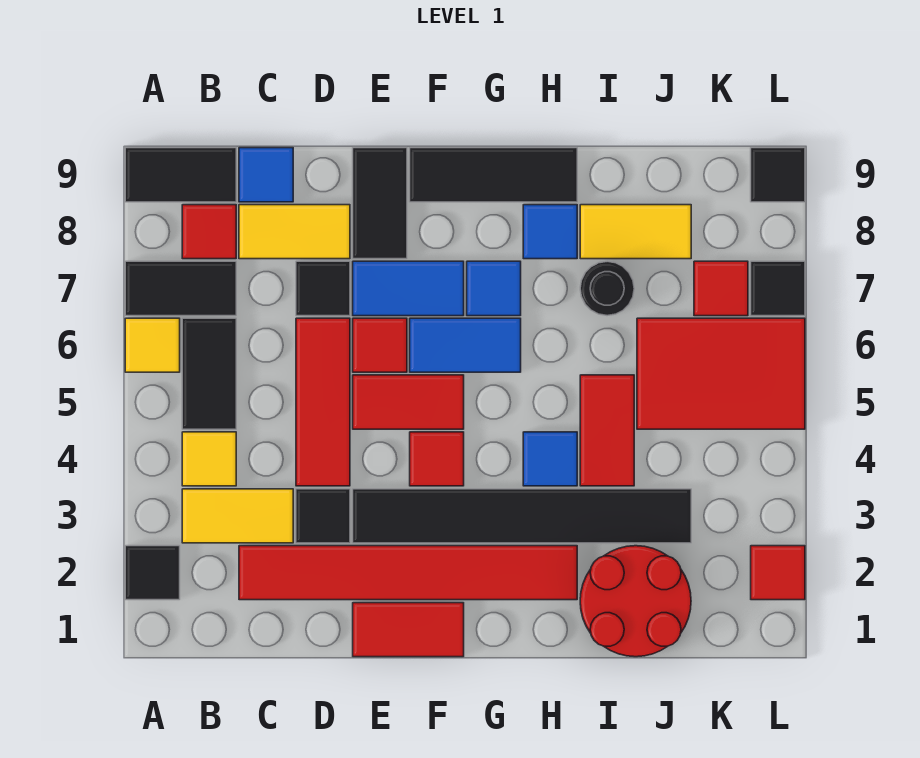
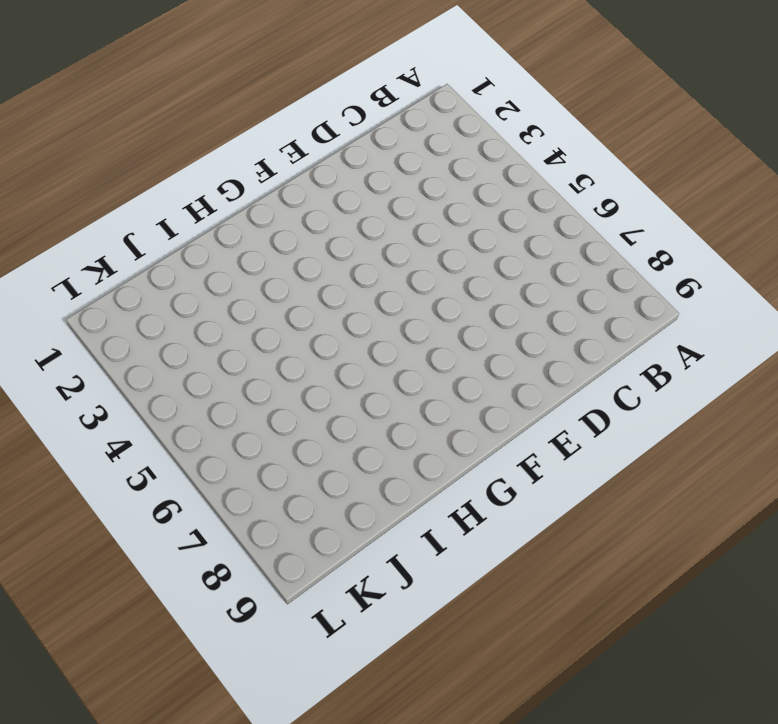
none -> black 1x1 tile [125,546,180,600]
none -> yellow 1x1 tile [125,318,180,372]
none -> black 1x2 tile [125,261,236,316]
none -> black 1x2 tile [125,148,236,202]

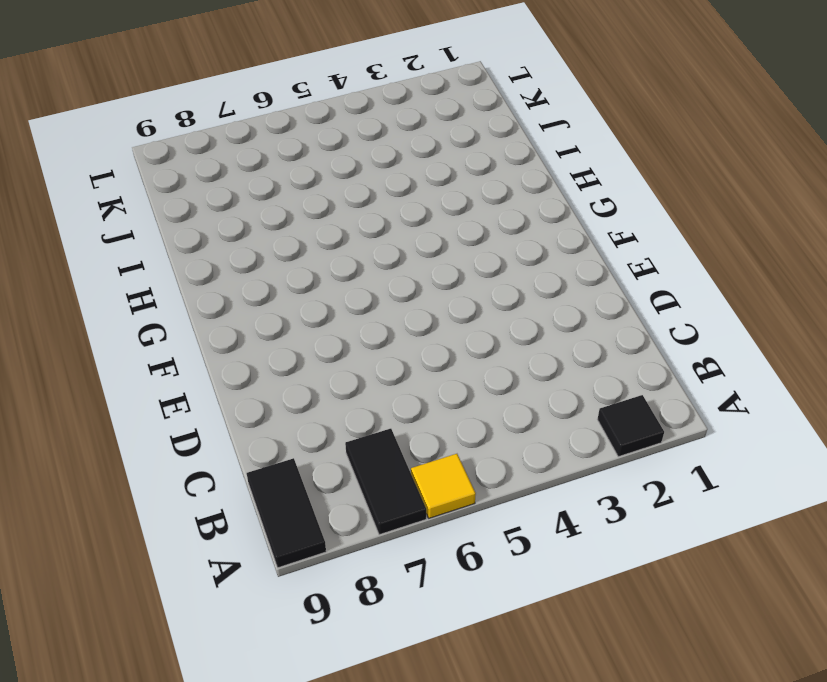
none -> yellow 1x2 tile [182,489,293,543]
none -> yellow 1x1 tile [182,432,236,486]
none -> black 1x2 tile [182,318,236,429]
none -> red 1x1 tile [182,205,236,259]

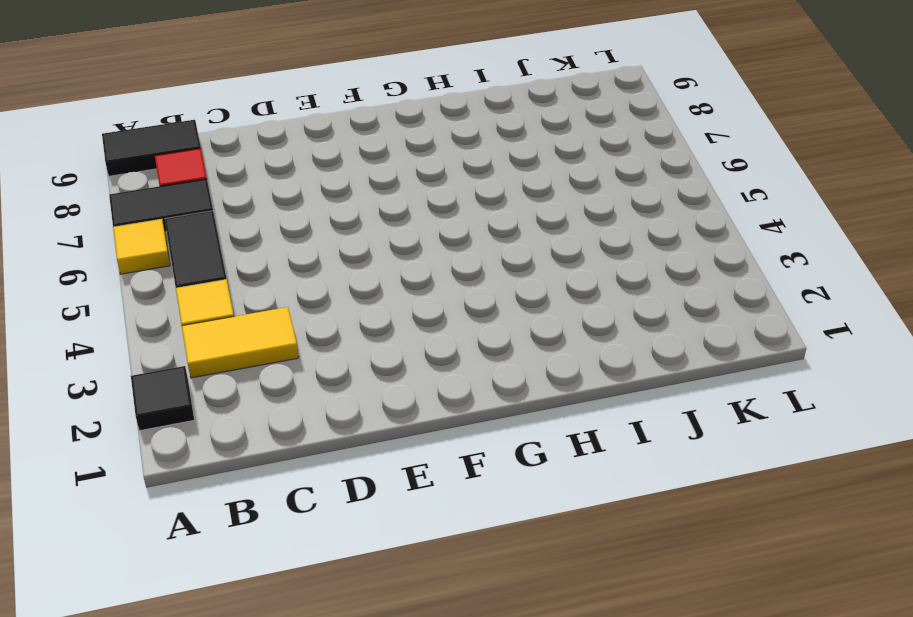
none -> red 1x6 tile [239,546,577,600]
none -> yellow 1x2 tile [239,205,350,259]
none -> blue 1x1 tile [239,148,293,202]
none -> black 1x1 tile [296,489,350,543]

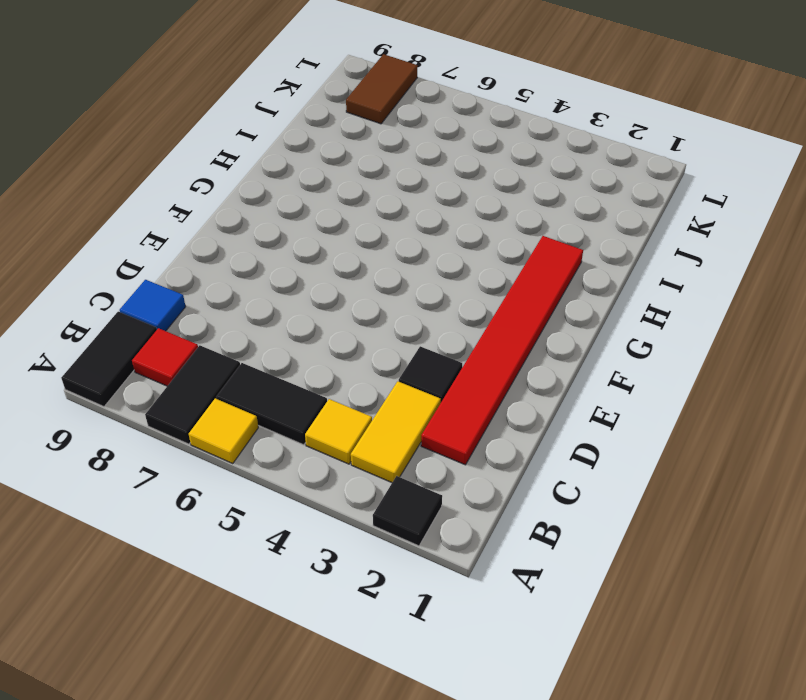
brown 1x2 tile [346,54,418,124] -> none
none -> yellow 1x2 tile [239,205,350,259]
none -> red 1x3 tile [296,318,350,486]
none -> black 1x1 tile [296,261,350,316]
none -> red 1x2 tile [353,603,464,657]

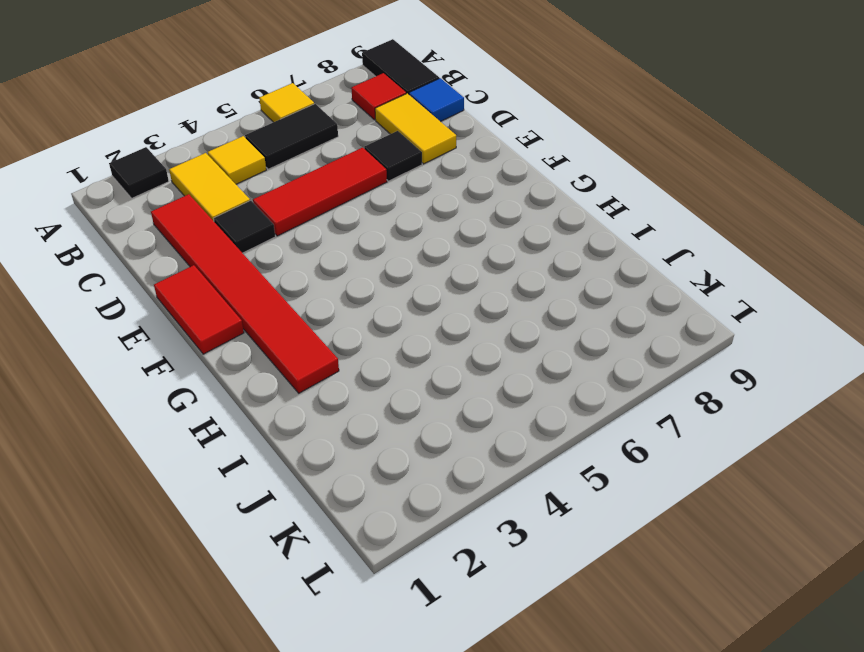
none -> black 1x2 tile [125,261,236,316]
none -> black 1x6 tile [353,489,691,543]
none -> red 1x2 tile [353,375,464,429]
none -> red 1x1 tile [353,318,407,372]

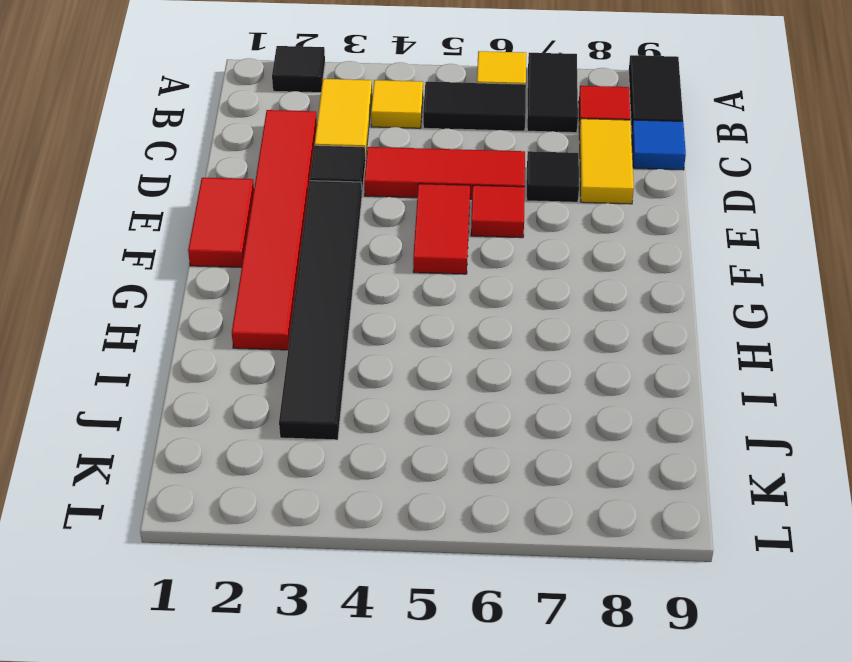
none -> blue 1x2 tile [353,261,464,316]
none -> black 1x2 tile [353,148,407,259]
none -> red 1x1 tile [410,432,464,486]
none -> blue 1x2 tile [410,318,521,372]

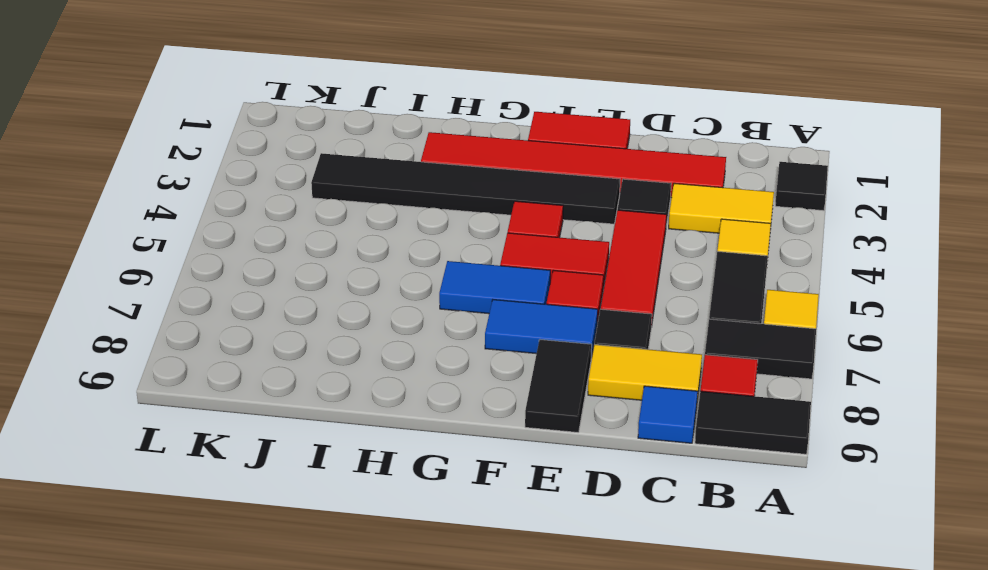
none -> black 1x3 tile [410,148,577,202]
none -> blue 1x1 tile [467,261,521,316]
none -> blue 1x1 tile [523,432,577,486]
none -> blue 1x1 tile [523,205,577,259]

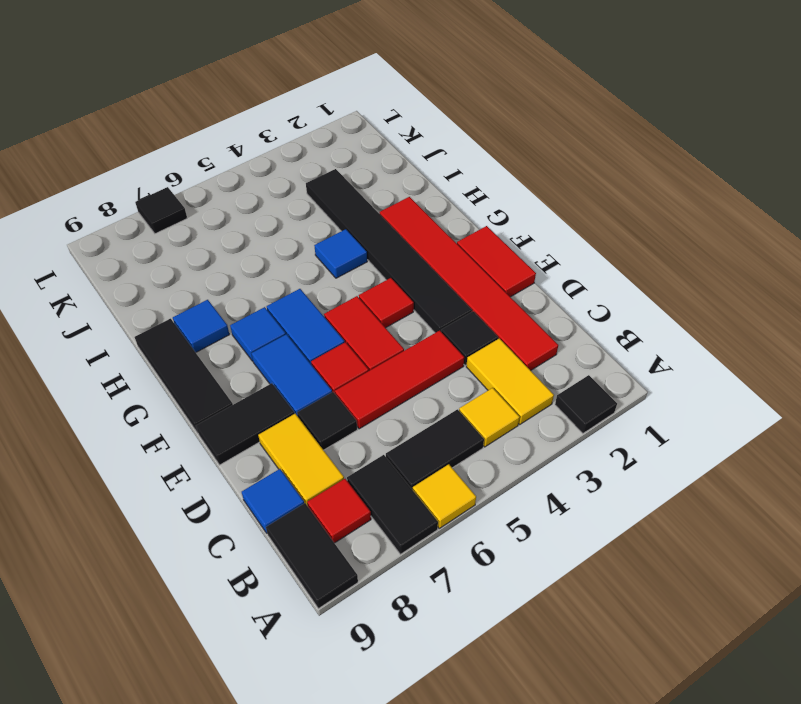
none -> red 2x2 round brick [580,546,691,657]
none -> red 1x2 tile [580,375,634,486]
none -> black 1x1 round brick [580,261,634,316]
none -> yellow 1x2 tile [580,205,691,259]

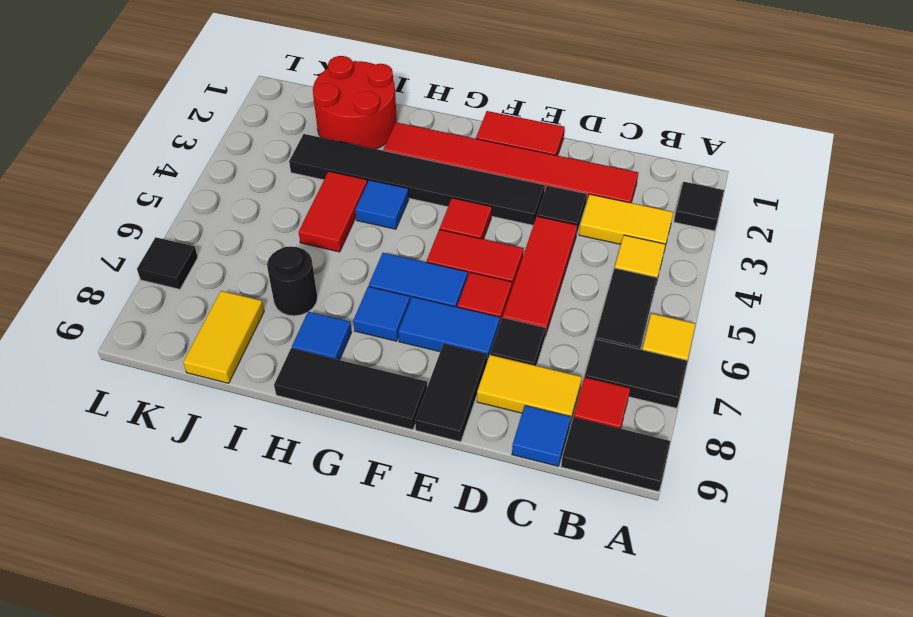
yellow 1x2 tile [183,291,264,383] -> yellow 1x2 tile turned to [580,205,691,259]
none -> red 2x3 tile [637,318,805,429]
none -> red 1x1 tile [694,261,748,316]
none -> red 1x1 tile [751,546,805,600]
none -> black 1x1 tile [751,148,805,202]

